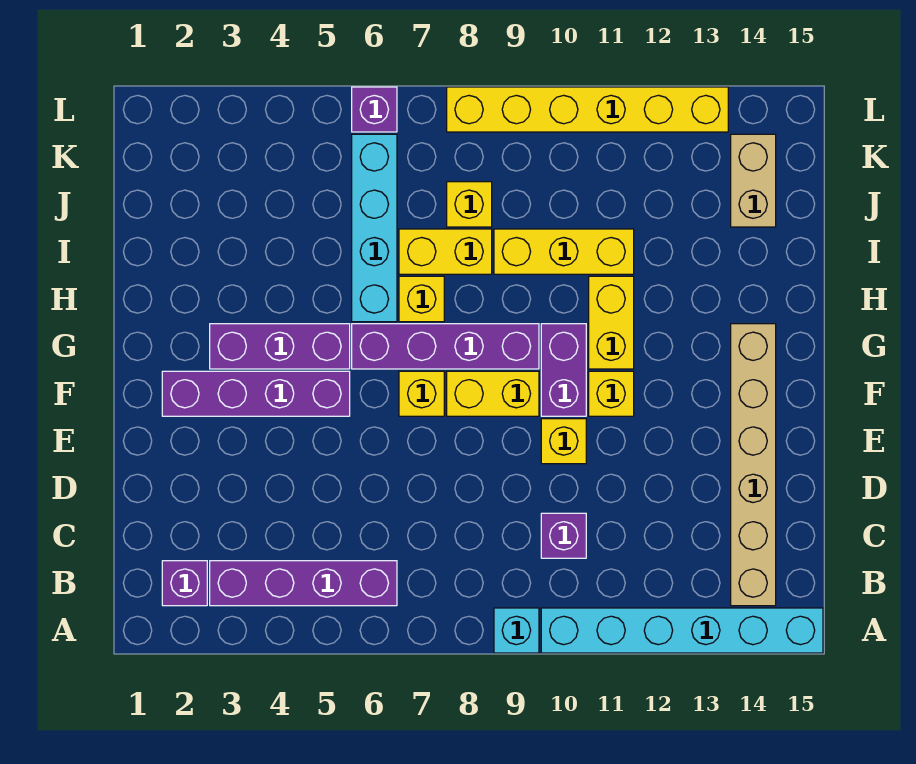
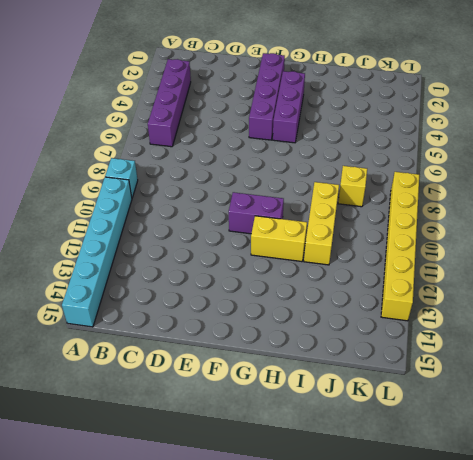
none -> purple 1x1 brick [162,561,207,606]
none -> tan 1x6 brick [731,324,776,606]
none -> purple 1x1 brick [541,513,586,558]

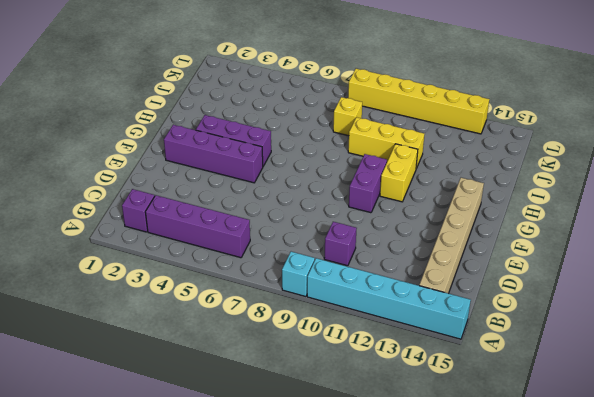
none -> yellow 1x1 brick [541,419,586,464]
none -> yellow 1x1 brick [399,371,444,416]
none -> yellow 1x2 brick [447,371,539,416]

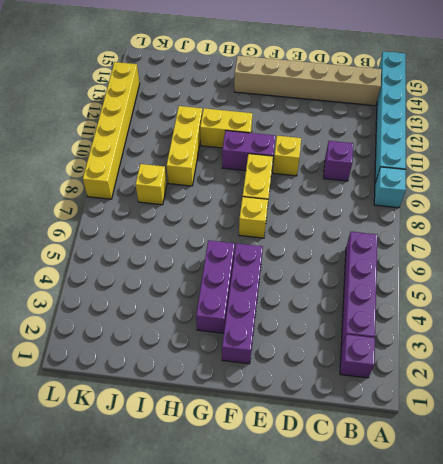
none -> yellow 1x1 brick [589,371,634,416]
none -> purple 1x4 brick [352,324,539,369]
none -> cyan 1x4 brick [352,134,397,322]

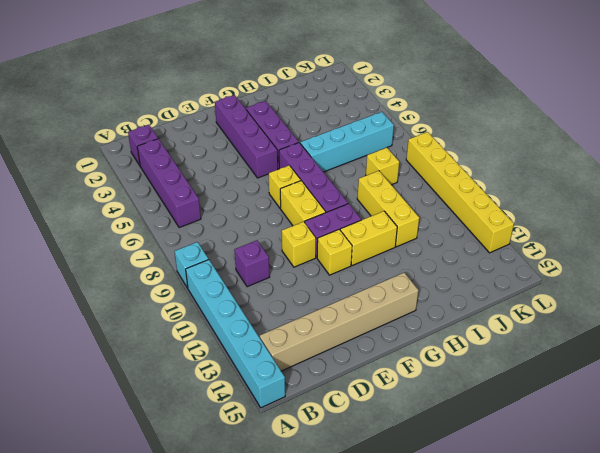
none -> yellow 1x1 brick [399,276,444,322]
none -> yellow 1x2 brick [399,229,492,274]
none -> tan 1x2 brick [731,134,776,227]

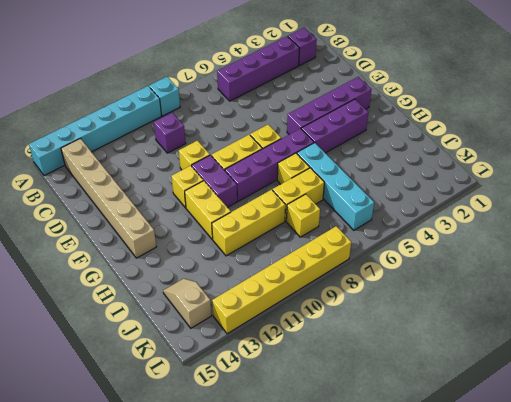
tan 1x2 slope [163,279,211,328] -> tan 1x2 brick [731,134,776,227]
none -> purple 1x1 brick [352,87,397,132]

